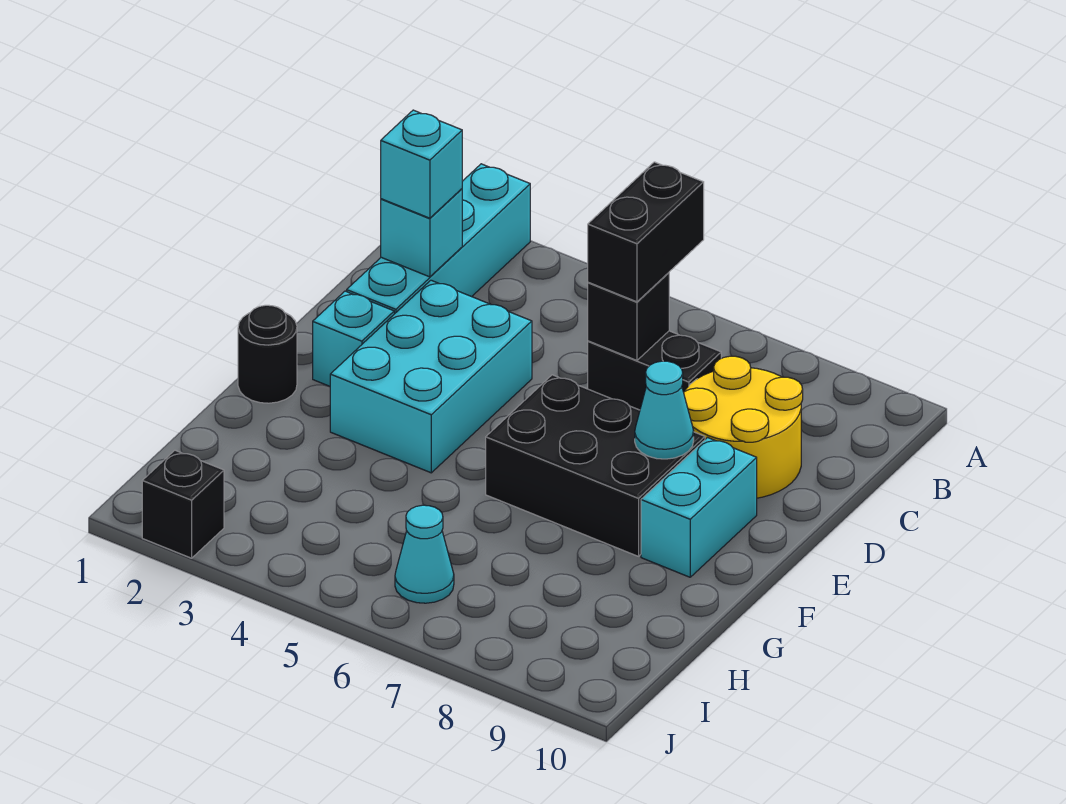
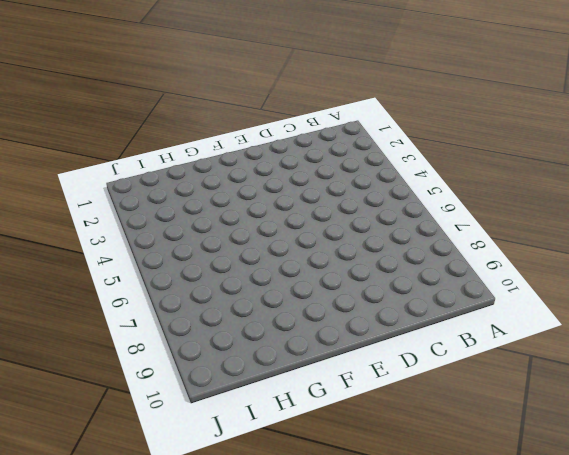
none -> cyan 1x4 brick [347,164,530,314]
none -> black 1x2 brick [588,331,721,410]
none -> yellow 2x2 round brick [684,356,803,498]

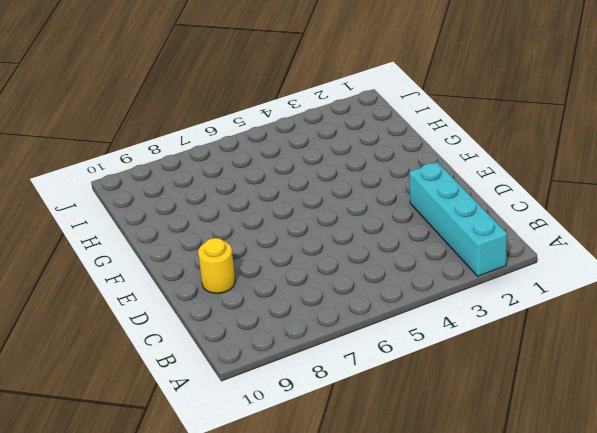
yellow 1x1 round brick [198,238,235,293] -> yellow 2x2 round brick [684,356,803,498]
none -> black 1x2 brick [588,331,721,410]
none -> cyan 2x3 brick [330,280,532,473]
none -> cyan 1x1 brick [313,291,394,386]

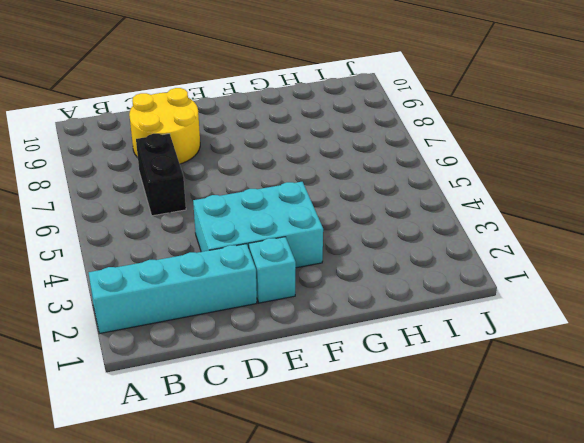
none -> black 2x3 brick [486,375,705,556]
none -> cyan 1x2 brick [641,438,757,577]
none -> black 1x1 round brick [238,305,297,403]

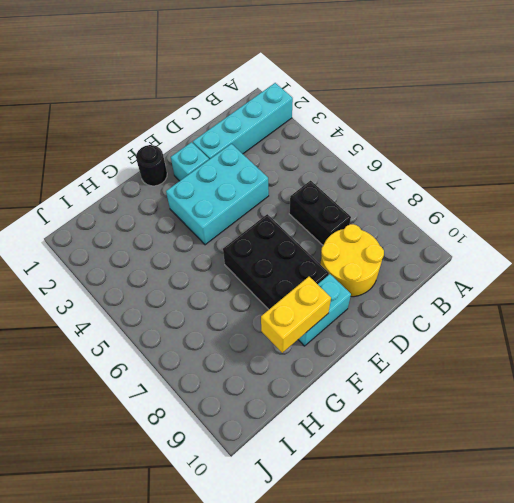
yellow 1x2 brick [261,277,331,353] -> none
none -> cyan 1x1 cone [395,505,454,603]
none -> black 1x1 brick [142,450,224,558]
none -> cyan 1x1 brick [381,189,462,277]

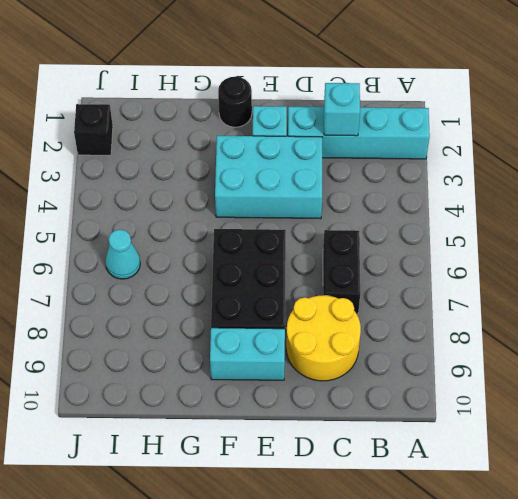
none -> black 1x1 brick [588,273,669,360]
none -> cyan 1x1 cone [635,361,694,459]
none -> black 1x2 brick [588,162,704,302]

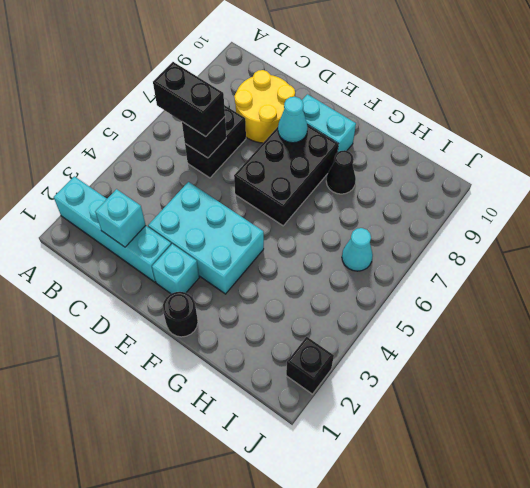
black 1x1 cone [326,150,356,194] -> none
none -> cyan 1x1 brick [381,110,462,218]

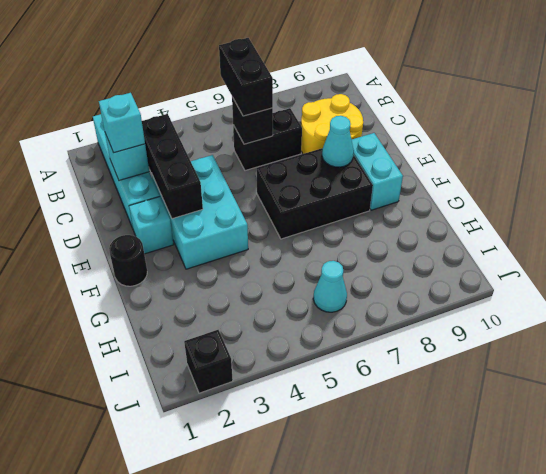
black 1x3 brick [142,114,203,219] -> none

